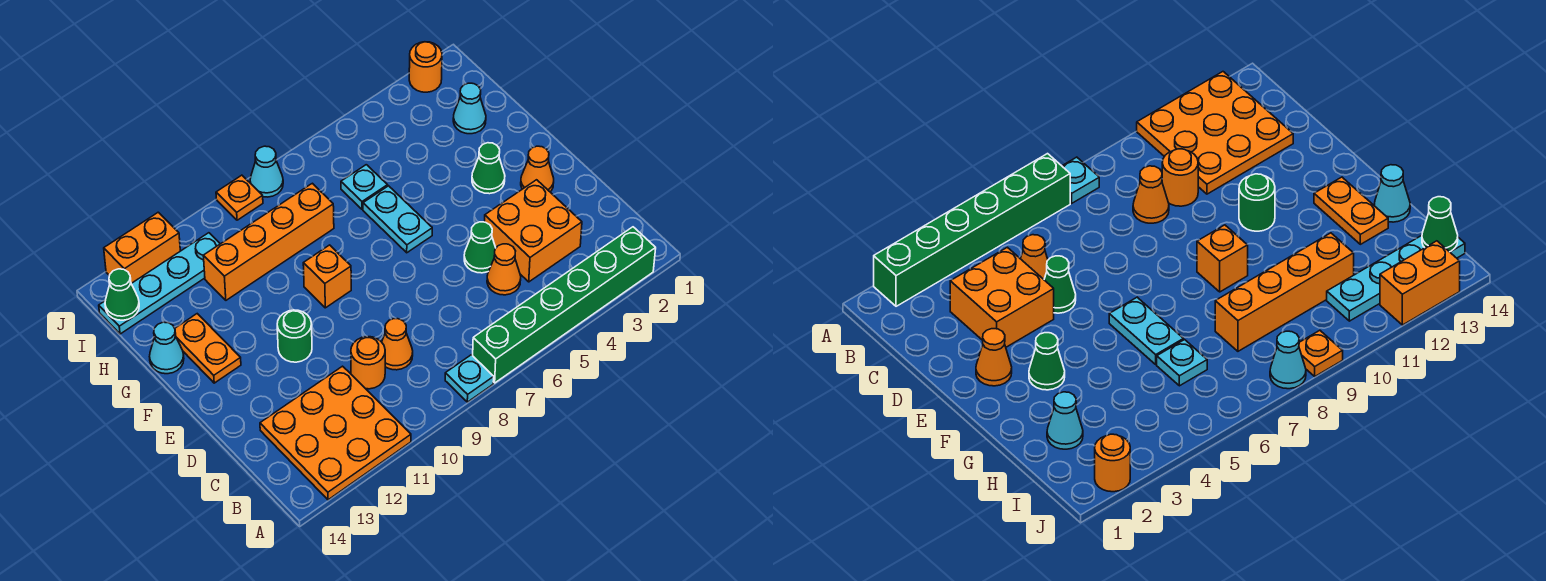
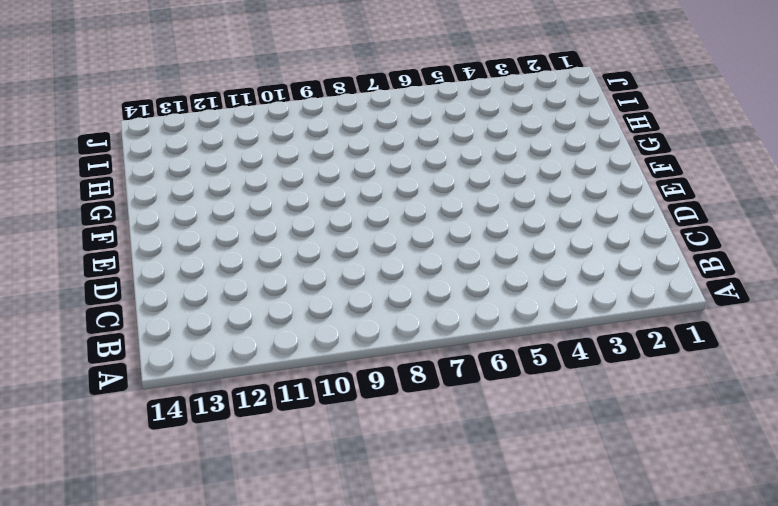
none -> green 1x6 brick [473,227,656,383]
none -> cyan 1x1 plate [445,355,494,402]
none -> orange 3x3 plate [260,366,411,500]

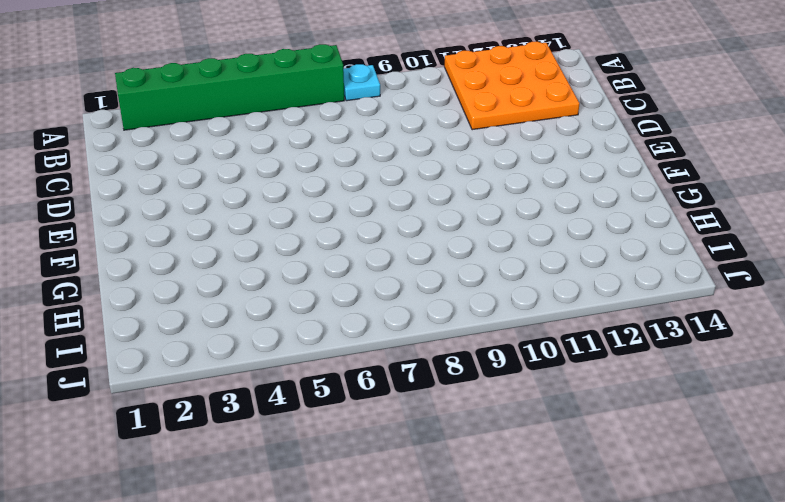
none -> orange 2x2 brick [485,180,582,282]
none -> orange 1x1 cone [487,244,521,295]
none -> orange 1x1 cone [382,319,413,370]

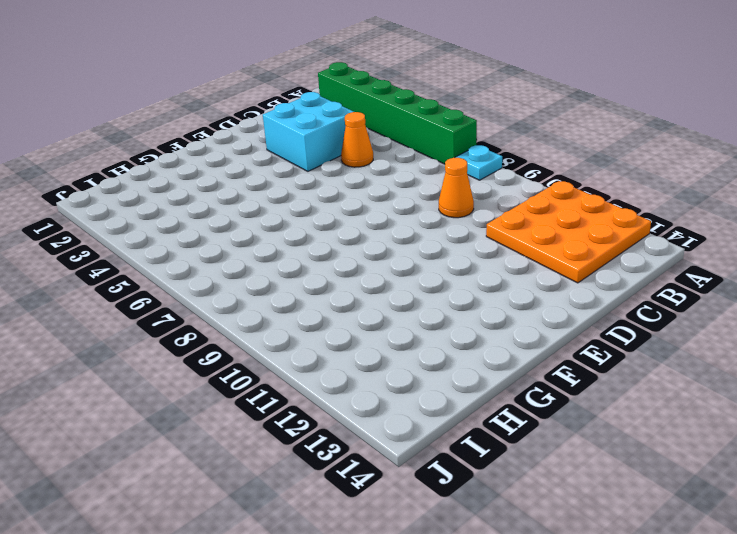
cyan 2x2 brick [263,92,354,171] -> orange 2x2 brick [485,180,582,282]
none -> orange 1x1 round brick [351,337,385,389]
none -> green 1x1 cone [464,222,496,273]
none -> orange 1x1 cone [521,146,554,192]

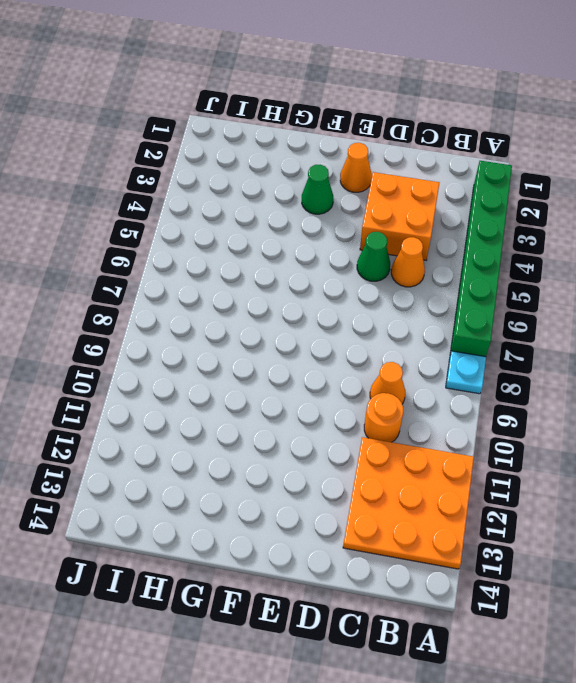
none -> green 1x1 round brick [277,310,312,362]
none -> cyan 1x2 plate [363,186,432,253]
none -> orange 1x1 brick [303,245,351,308]

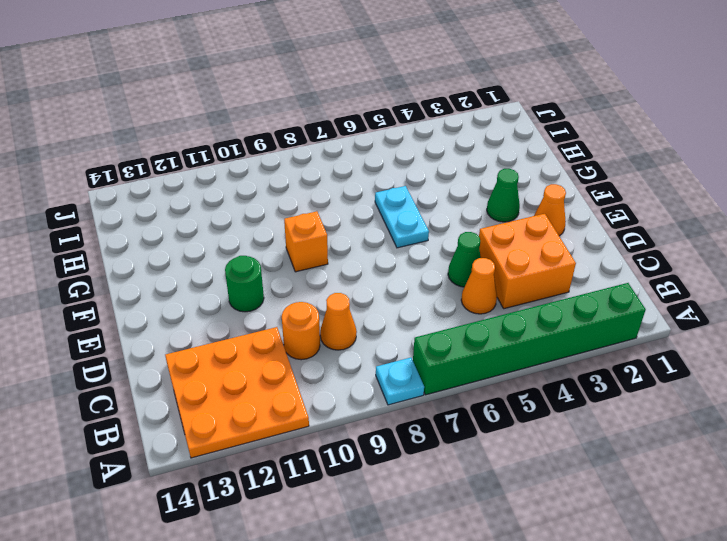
none -> orange 1x2 plate [175,314,241,383]
none -> cyan 1x1 cone [149,322,184,374]
none -> cyan 1x1 cone [453,83,486,134]

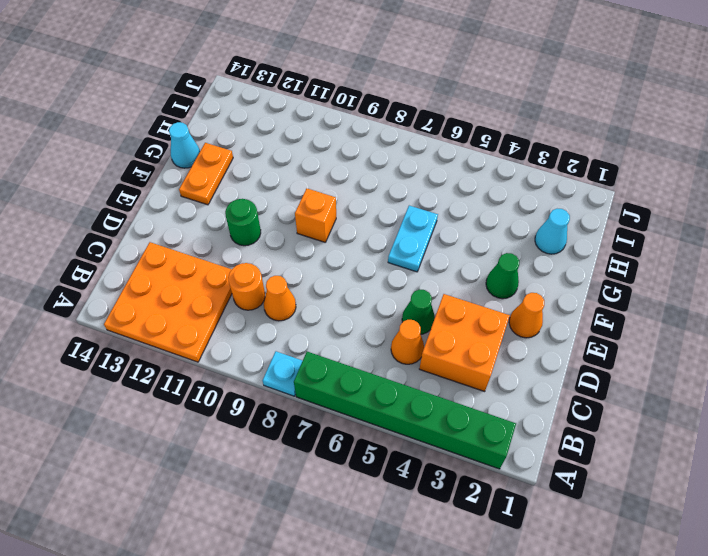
none -> cyan 1x1 plate [341,165,388,209]
none -> orange 1x4 brick [203,183,334,300]
none -> cyan 1x4 plate [99,233,220,334]

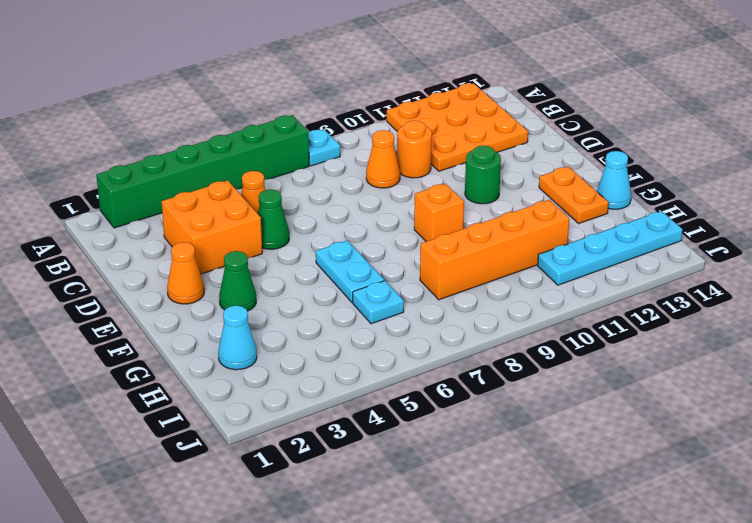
none -> orange 1x1 round brick [409,42,442,92]
none -> cyan 1x1 cone [250,146,283,197]
none -> orange 1x1 plate [216,175,263,220]

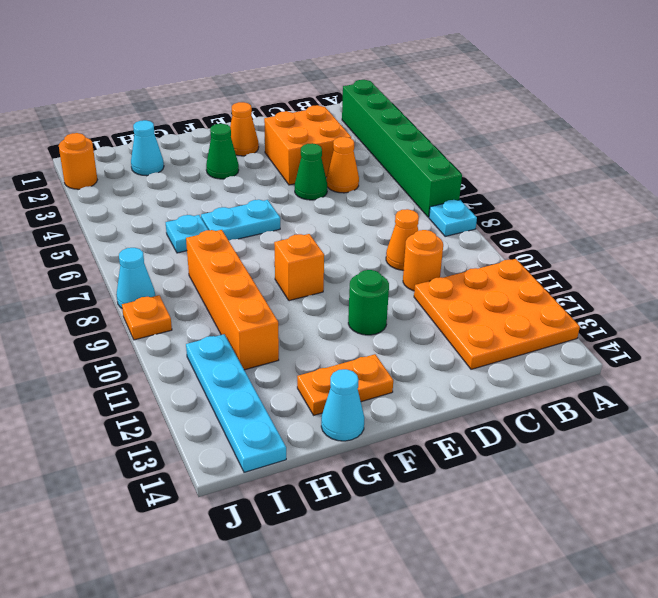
none -> orange 1x2 brick [104,212,180,283]
none -> green 1x1 cone [105,269,139,320]

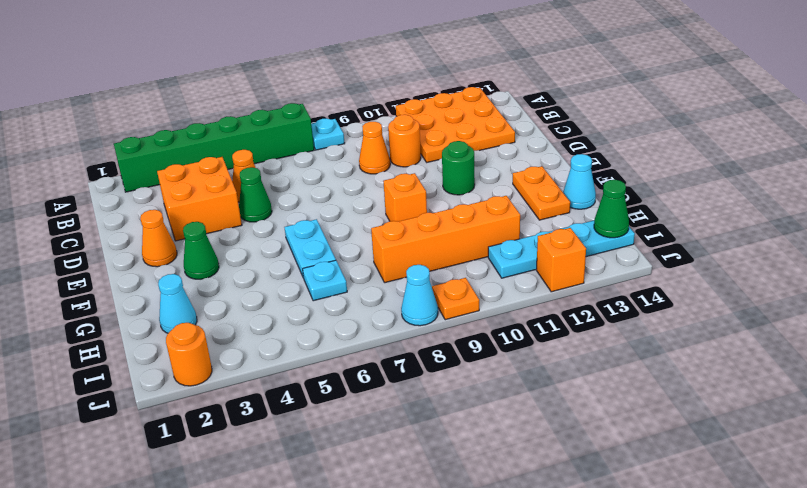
orange 1x1 brick [537,228,586,292] -> orange 1x2 brick [104,212,180,283]

